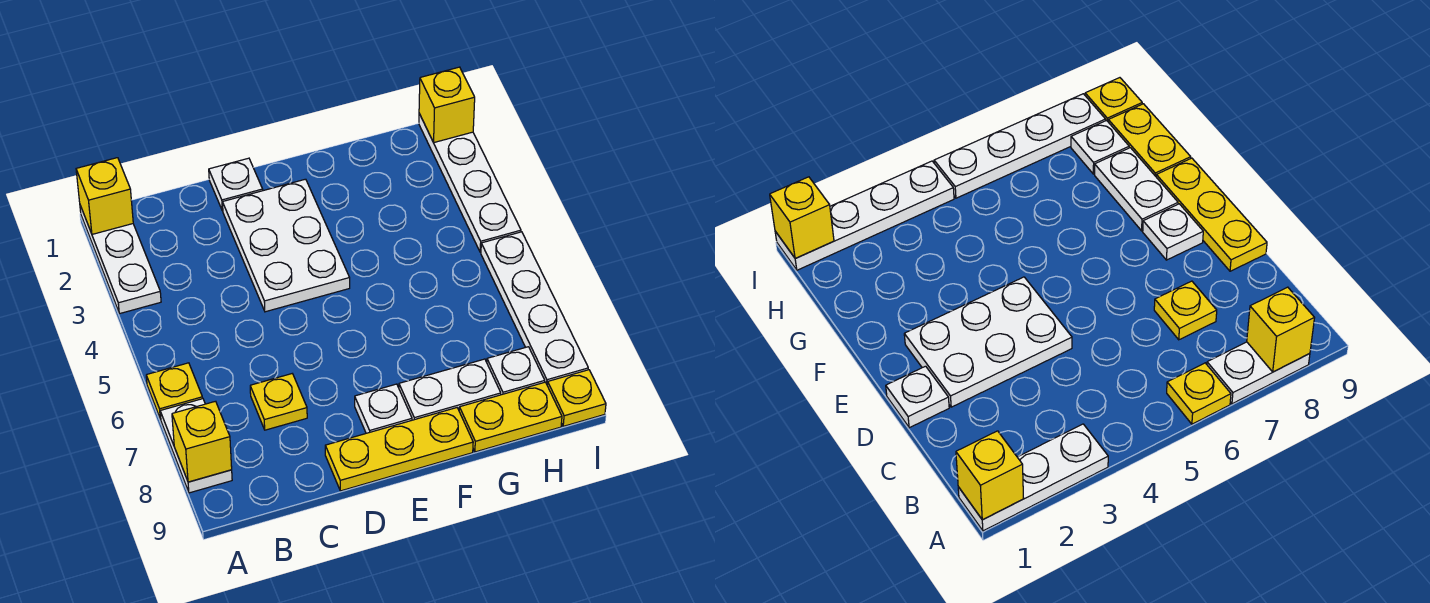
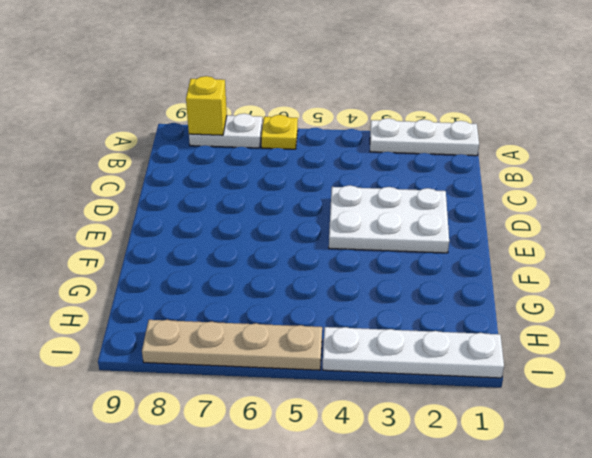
tan 1x4 plate [142,320,322,370] -> white 1x4 plate [481,232,588,384]
none -> yellow 1x1 plate [250,374,307,430]
none -> white 1x1 plate [209,158,263,211]
none -> yellow 1x3 plate [325,408,473,491]

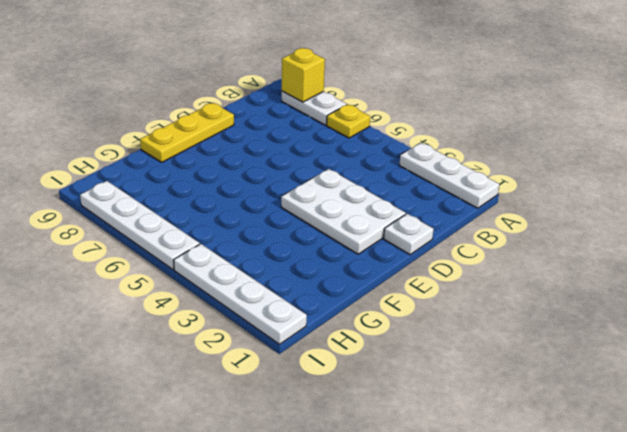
none -> yellow 1x1 plate [250,374,307,430]
none -> white 1x1 plate [355,384,412,433]
none -> white 1x2 plate [399,359,501,420]

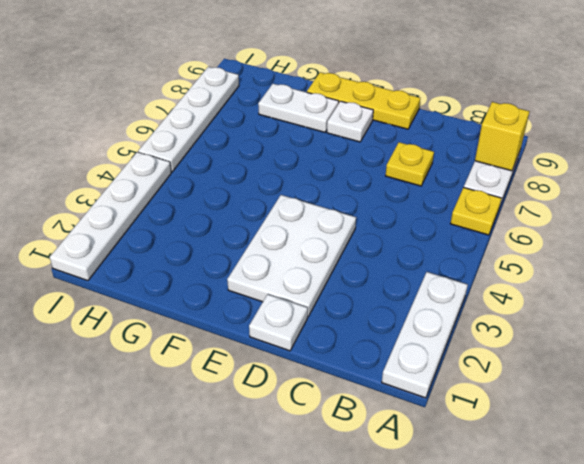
none -> yellow 1x2 plate [459,382,562,452]
none -> white 1x1 plate [487,347,545,395]
none -> yellow 1x1 plate [547,370,606,426]

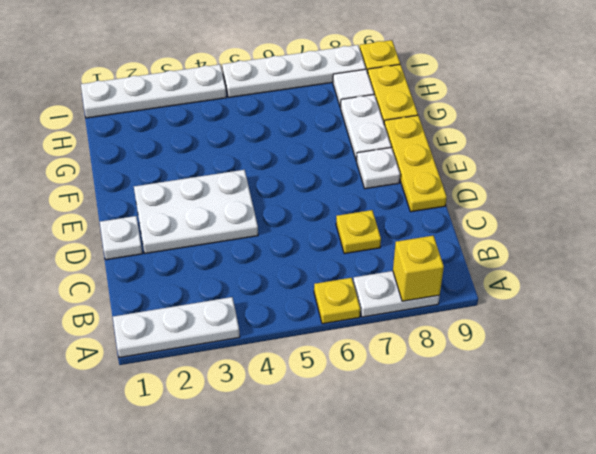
white 1x1 tile [333,69,374,107] -> white 1x1 plate [487,347,545,395]
none -> yellow 1x1 brick [76,158,133,234]
none -> yellow 1x1 brick [419,67,475,142]

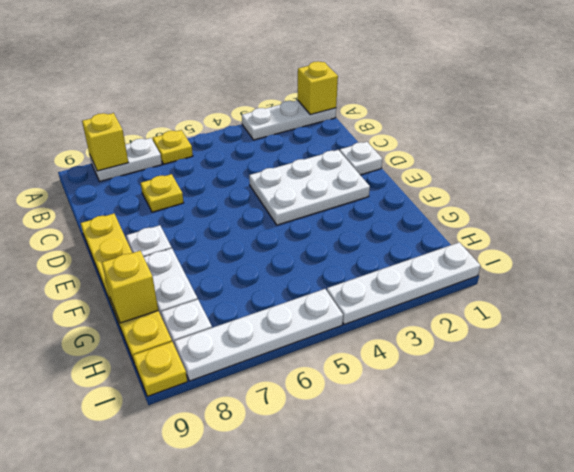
yellow 1x1 brick [102,251,158,323] -> yellow 1x1 brick moved to [419,67,475,142]

